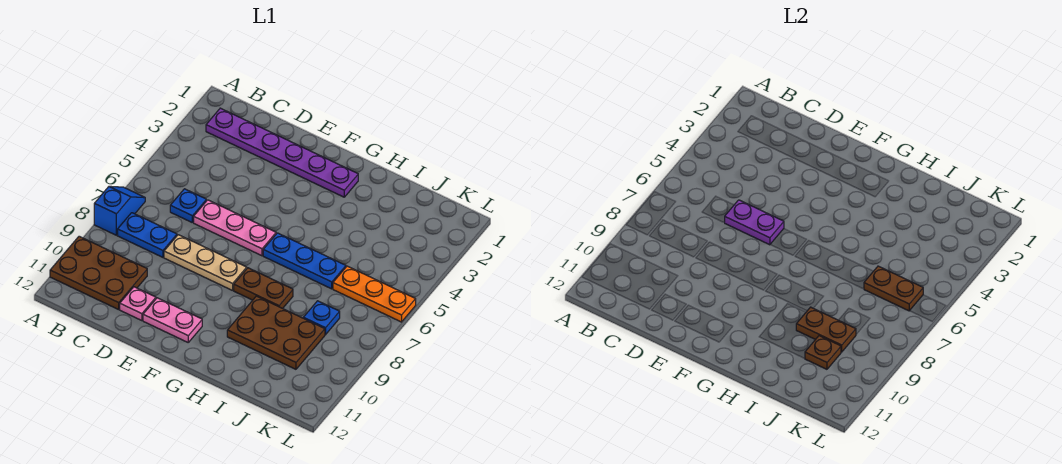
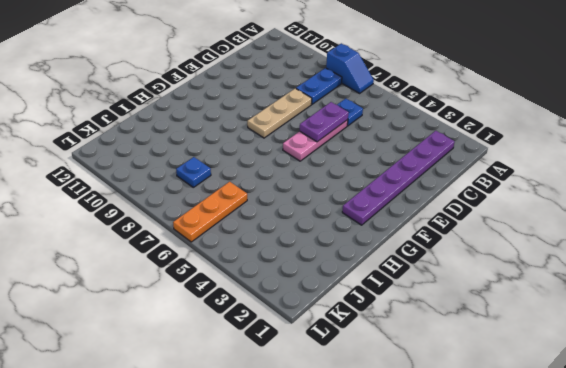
none -> brown 2x3 plate [50,236,147,310]
none -> pink 1x1 plate [120,287,156,321]
none -> pink 1x2 plate [143,298,202,342]

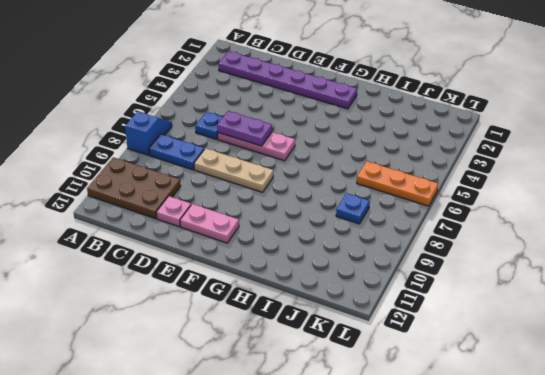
none -> blue 1x3 plate [263,233,346,289]
none -> brown 1x2 plate [234,268,293,309]
none -> brown 2x3 plate [227,296,325,369]

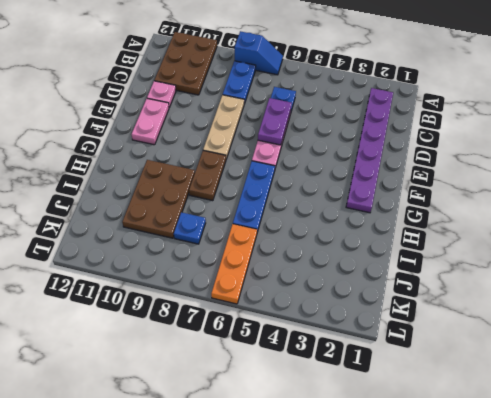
none -> brown 1x2 plate [796,307,856,352]
none -> brown 1x2 plate [864,266,923,311]
none -> brown 1x1 plate [805,336,841,369]

